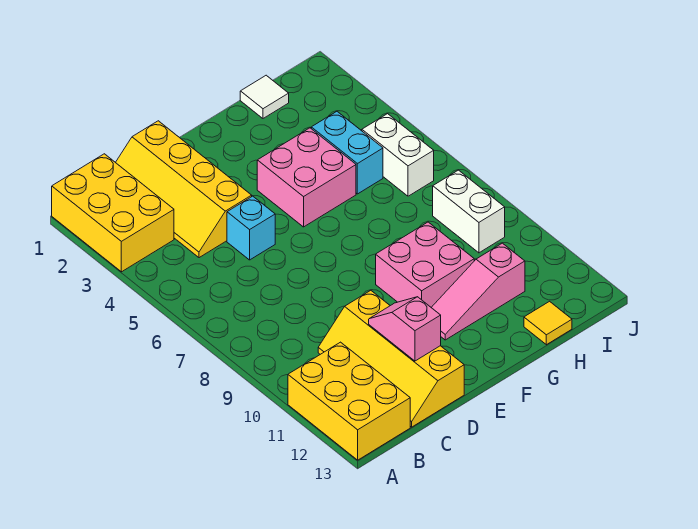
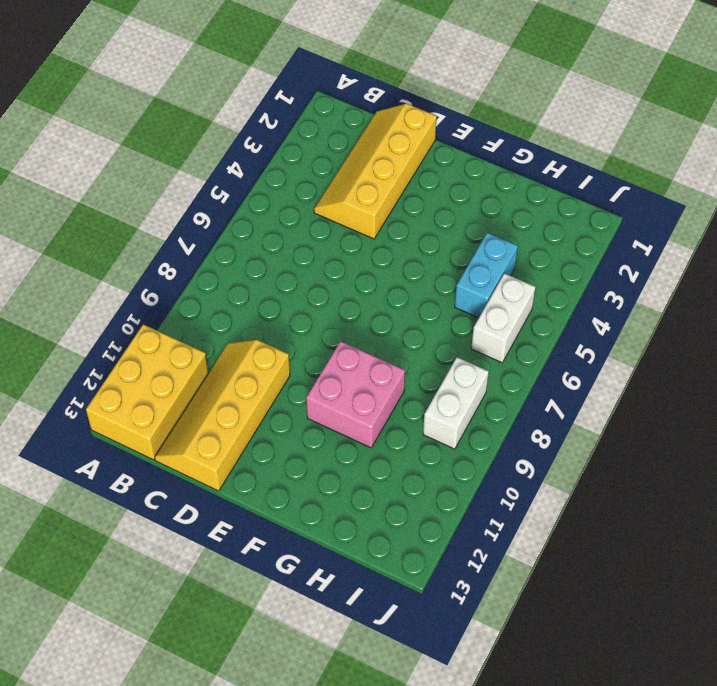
none -> yellow 2x3 brick [52,154,174,272]
none -> cyan 1x1 brick [227,196,275,260]
none -> pink 2x2 brick [257,128,356,227]

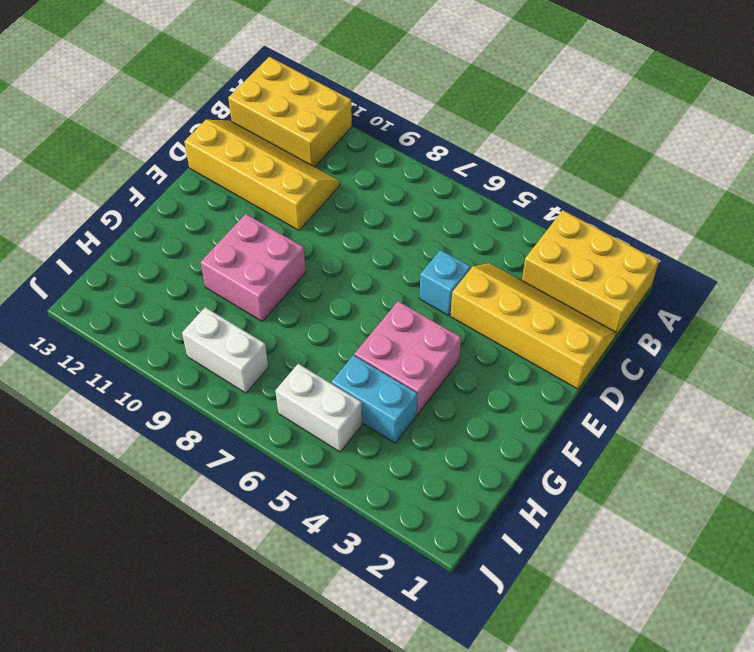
none -> pink 1x3 slope [431,243,525,340]
none -> white 1x1 tile [240,75,289,118]
none -> yellow 1x1 tile [524,301,572,345]

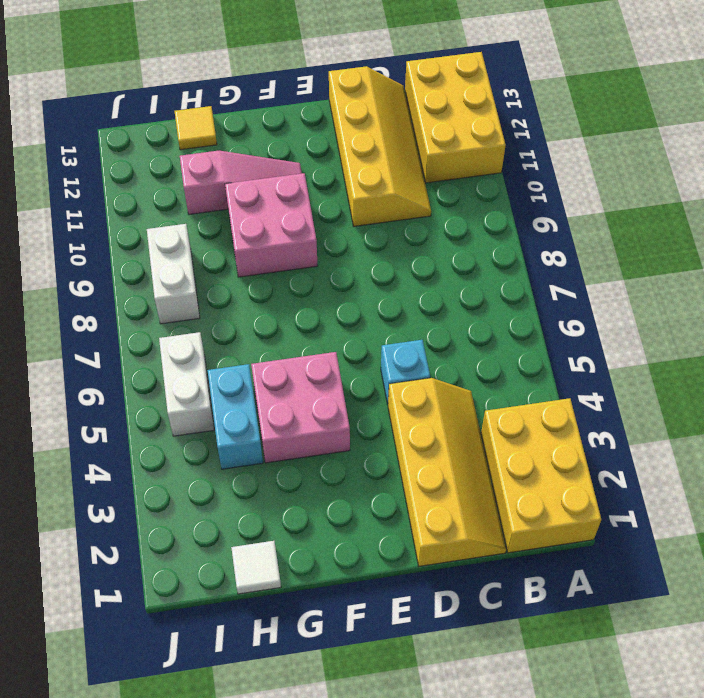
none -> pink 1x2 slope [369,297,441,361]

